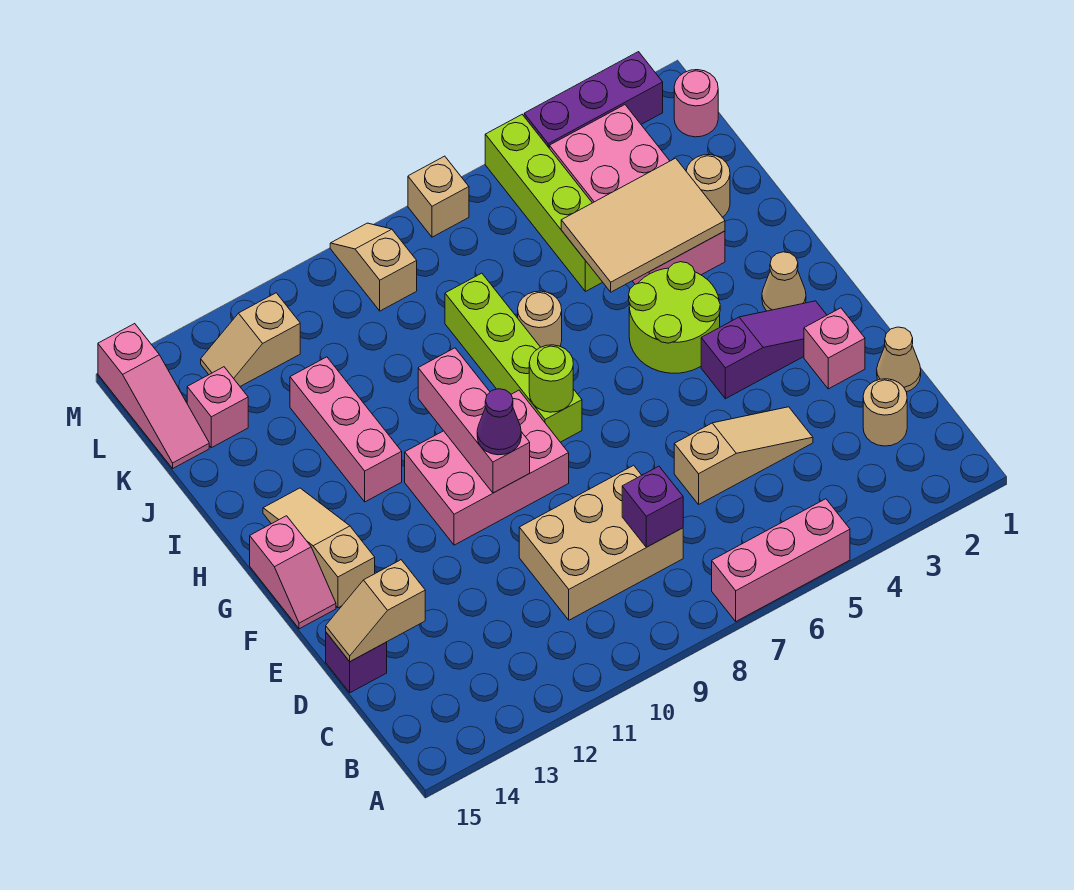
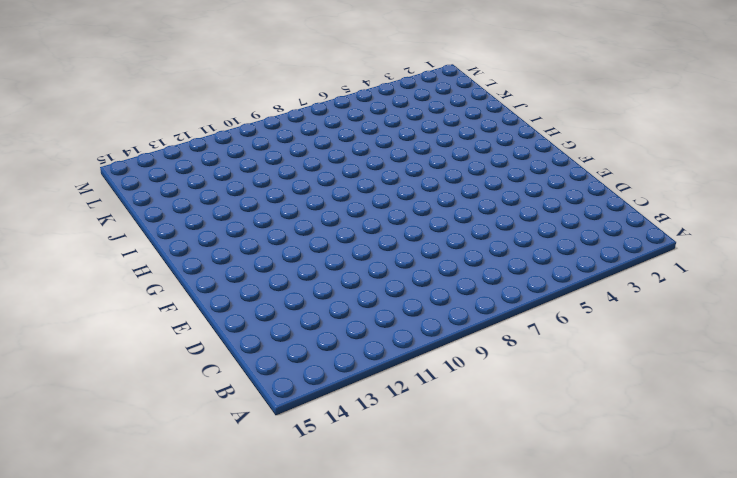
none -> pink 1x3 brick [712,499,850,621]
none -> tan 1x1 round brick [863,379,907,446]
none -> tan 2x3 brick [519,465,683,620]
none -> tan 1x1 cone [877,327,921,392]

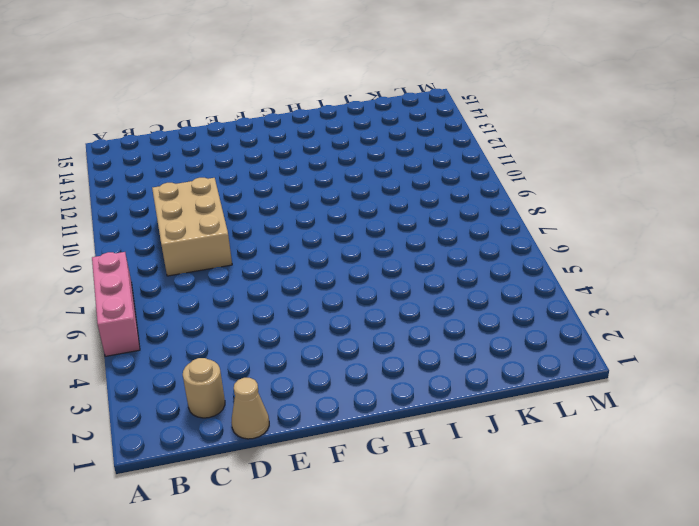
none -> tan 1x3 slope [674,407,813,504]
none -> purple 1x1 brick [326,633,387,693]
none -> pink 1x1 brick [804,308,865,389]
none -> purple 1x3 slope [701,301,827,399]

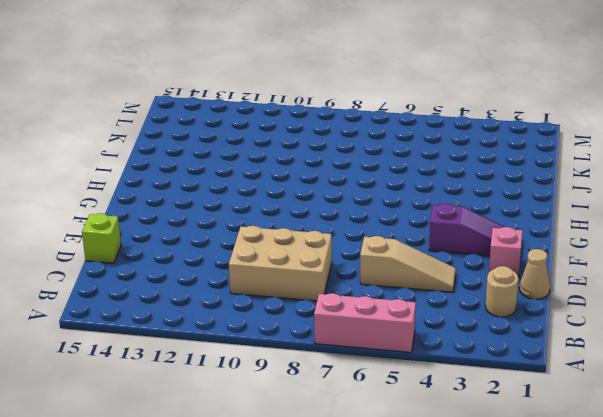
lime 1x1 brick [82,213,121,263] -> purple 1x1 brick [326,633,387,693]
none -> pink 2x3 brick [405,390,569,545]
none -> tan 1x3 slope [263,488,375,608]
none -> pink 1x2 slope [250,516,336,629]
none -> tan 1x1 cone [762,252,806,311]

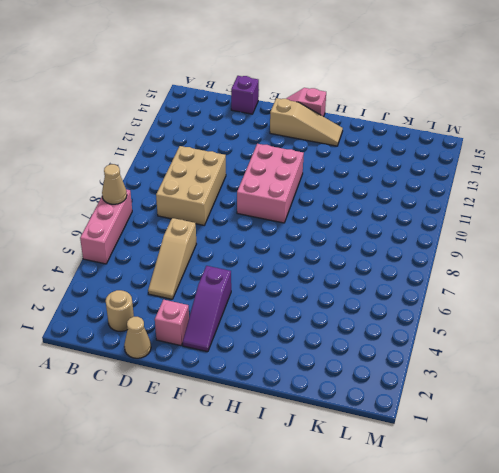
tan 1x1 cone [102,164,127,204] -> tan 1x1 cone moved to [762,252,806,311]
none -> lime 2x2 round brick [629,262,720,373]
none -> lime 1x4 brick [445,273,582,442]
none -> pink 1x3 brick [290,357,402,502]
none -> pink 2x4 brick [549,105,725,284]

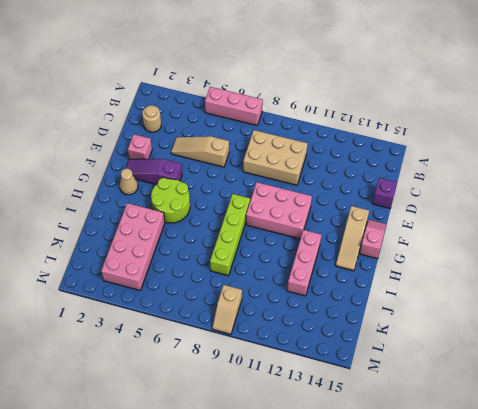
none -> tan 1x1 cone [877,327,921,392]
none -> tan 1x1 round brick [518,291,562,347]
none -> tan 1x1 round brick [686,155,730,217]
none -> lime 1x4 brick [485,115,602,291]

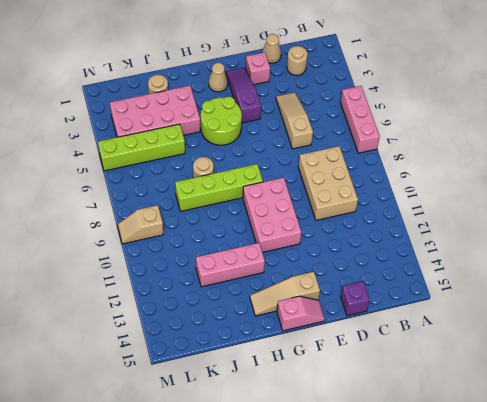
none -> pink 1x1 brick [187,367,248,448]
none -> pink 1x3 slope [98,324,209,468]
none -> pink 1x1 round brick [674,70,718,137]
none -> tan 1x2 slope [201,293,300,386]

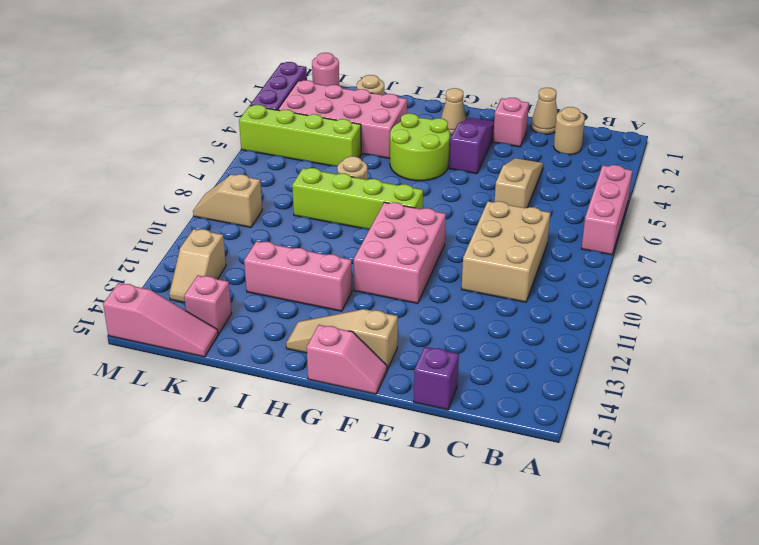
none -> tan 1x1 brick [408,156,469,237]
none -> purple 1x1 brick [622,466,683,547]
none -> tan 1x2 slope [326,560,425,662]
none -> pink 1x3 brick [418,348,530,493]

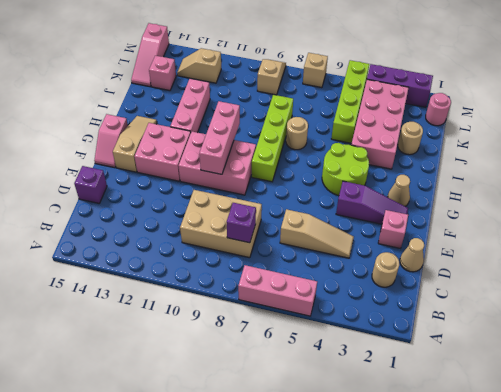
pink 2x2 brick [134,123,191,181] -> none
none -> tan 1x2 slope [326,560,425,662]
none -> lime 1x1 round brick [529,345,573,412]
none -> tan 2x3 tile [561,158,725,292]
none -> purple 1x1 cone [477,389,521,455]

